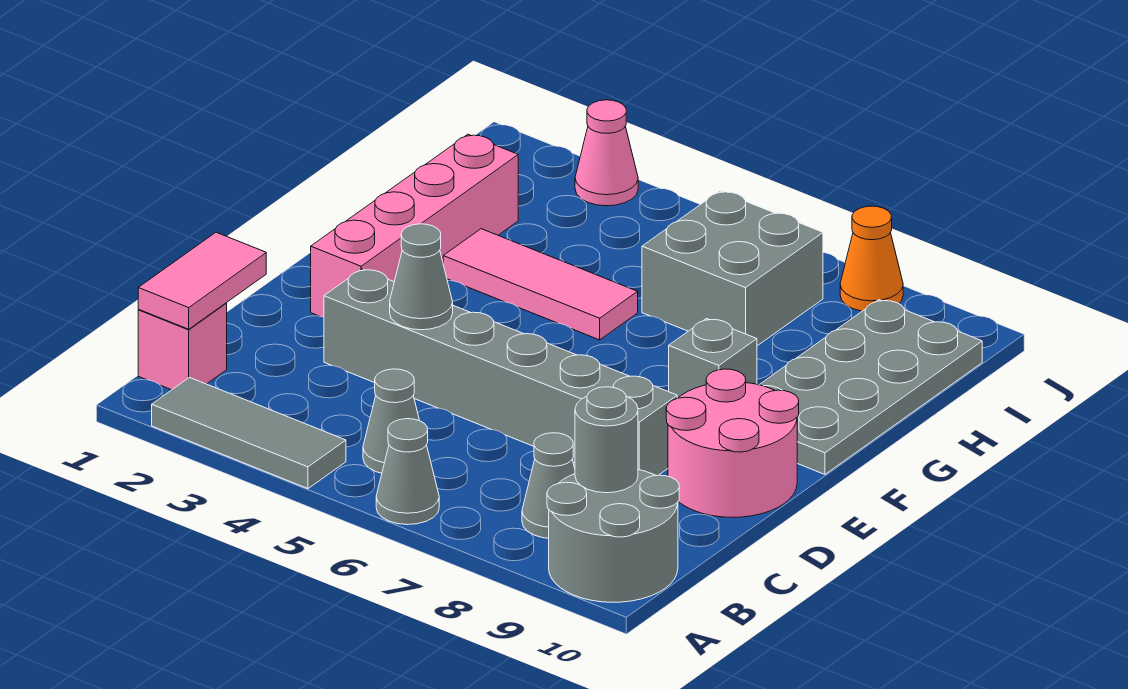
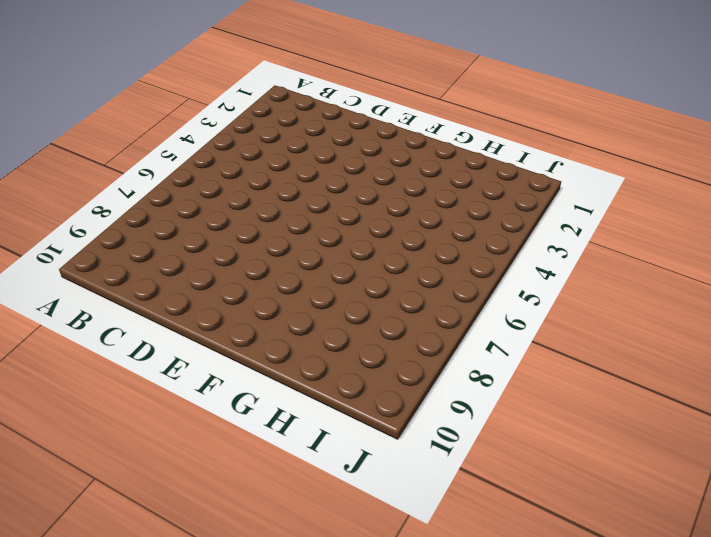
none -> grey 1x3 tile [152,378,346,489]
none -> grey 1x1 cone [376,419,439,525]
none -> grey 2x2 round brick [547,470,679,602]

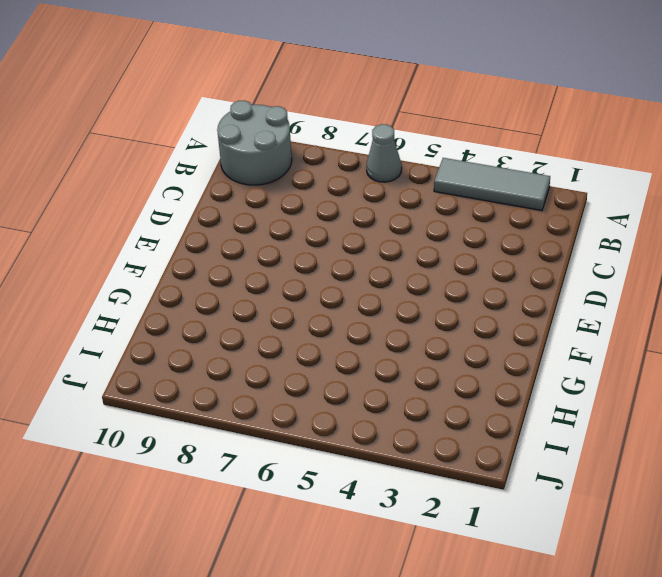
none -> pink 1x1 brick [138,303,227,390]
none -> grey 1x1 cone [363,369,420,473]
none -> grey 1x1 cone [522,433,575,538]

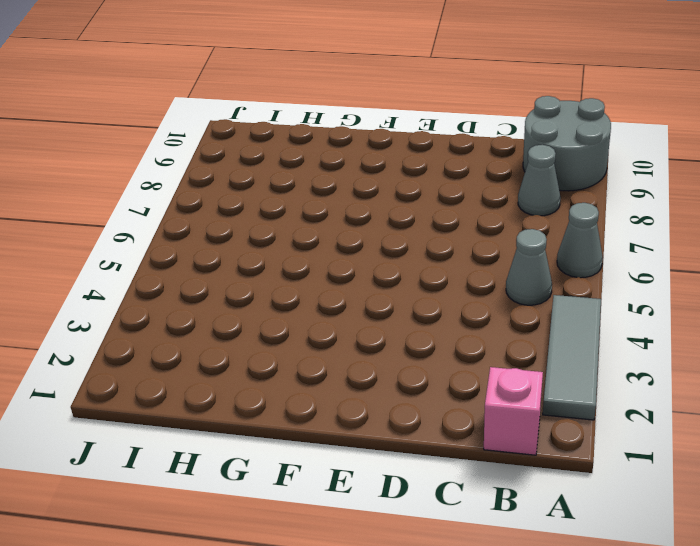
none -> grey 1x6 brick [324,269,677,476]
none -> pink 2x2 round brick [666,369,799,517]
none -> pink 1x4 brick [311,134,518,317]

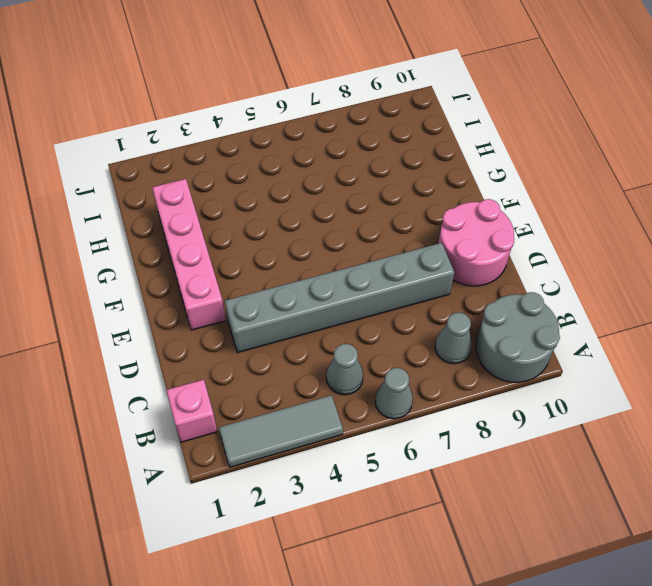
none -> grey 1x1 brick [669,319,757,398]
none -> grey 2x4 plate [759,300,982,474]
none -> pink 1x3 tile [443,229,638,340]

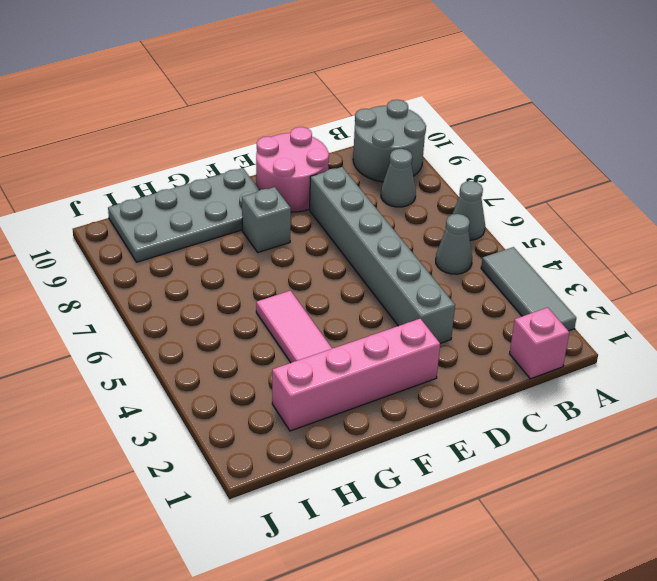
none -> grey 2x2 brick [642,191,823,346]
none -> pink 1x1 cone [575,100,638,206]
none -> orange 1x1 cone [840,206,903,311]

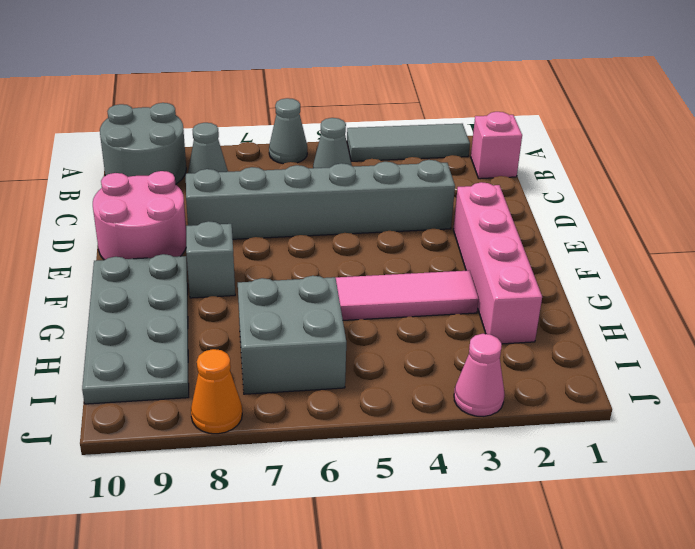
none -> pink 1x2 tile [138,232,266,329]
none -> grey 1x1 round brick [575,387,638,493]
none -> grey 1x1 cone [390,224,453,330]

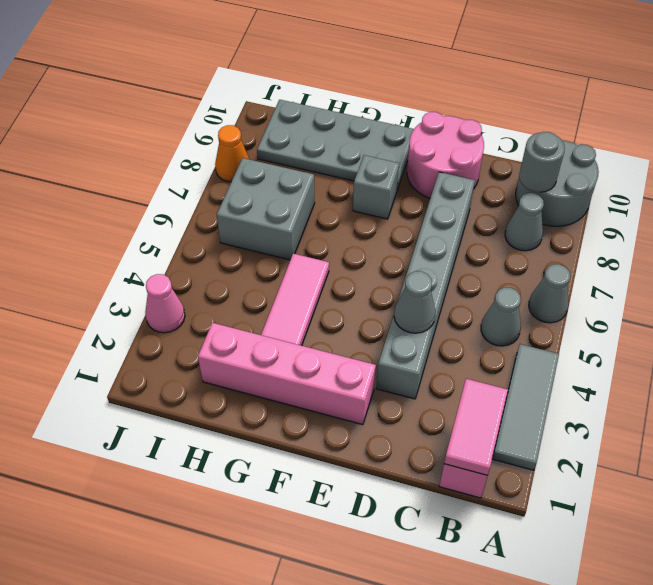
pink 1x2 tile [444,379,508,476] -> pink 1x2 tile turned to [138,232,266,329]

